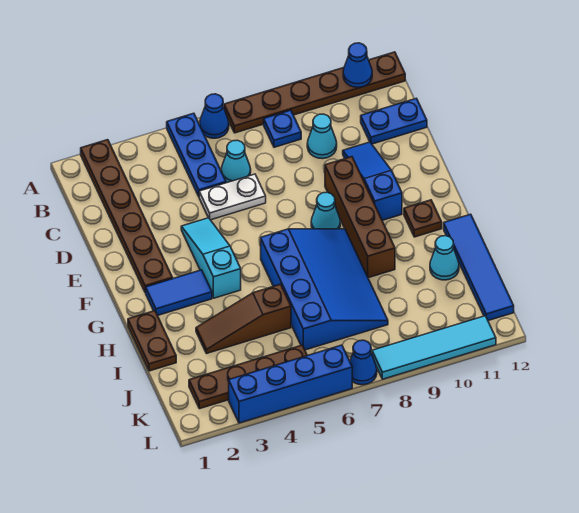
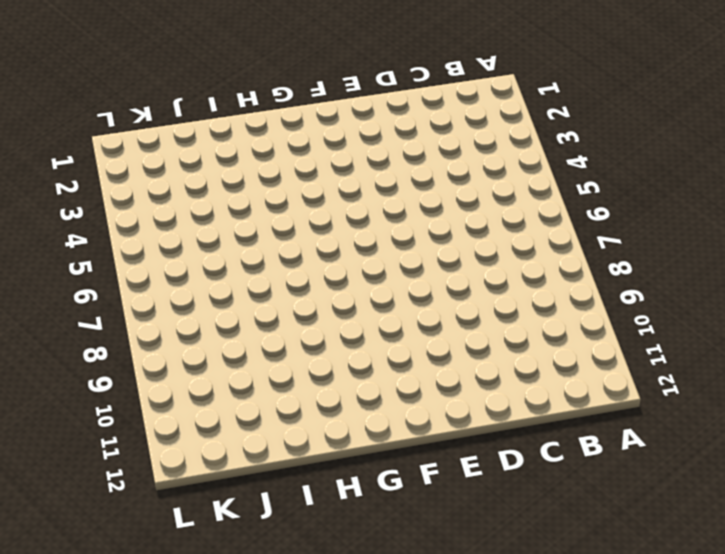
none -> brown 1x6 plate [81,140,173,292]
none -> blue 1x3 plate [167,113,226,196]
none -> blue 1x1 cone [200,94,229,138]

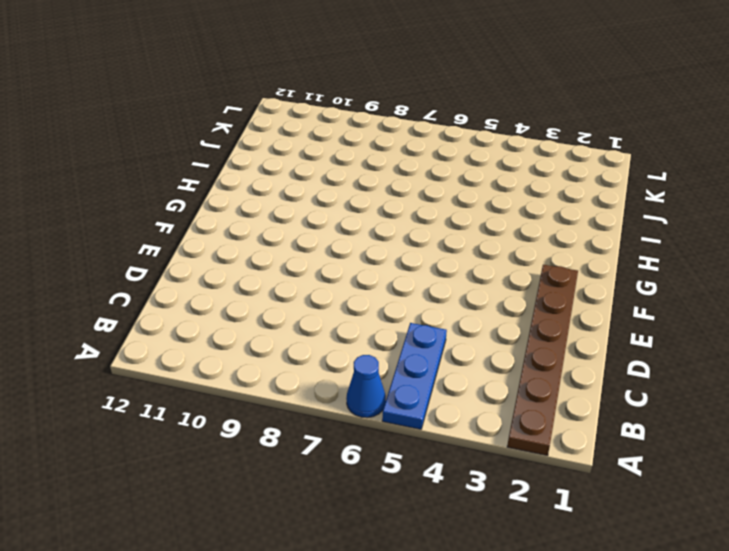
none -> brown 1x6 plate [224,52,405,133]
none -> blue 1x1 plate [264,110,301,147]
none -> cyan 1x1 cone [221,140,251,183]

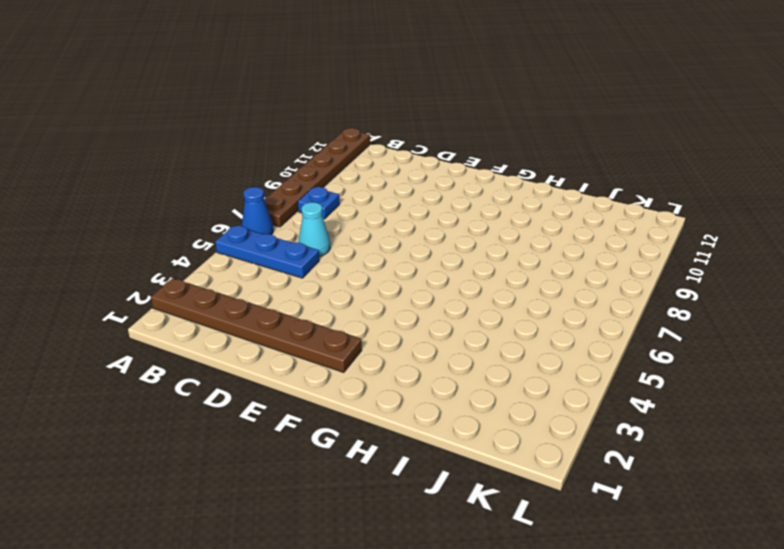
none -> cyan 1x1 cone [307,114,337,159]
none -> blue 1x2 plate [361,98,427,144]
none -> white 1x2 plate [199,174,266,220]

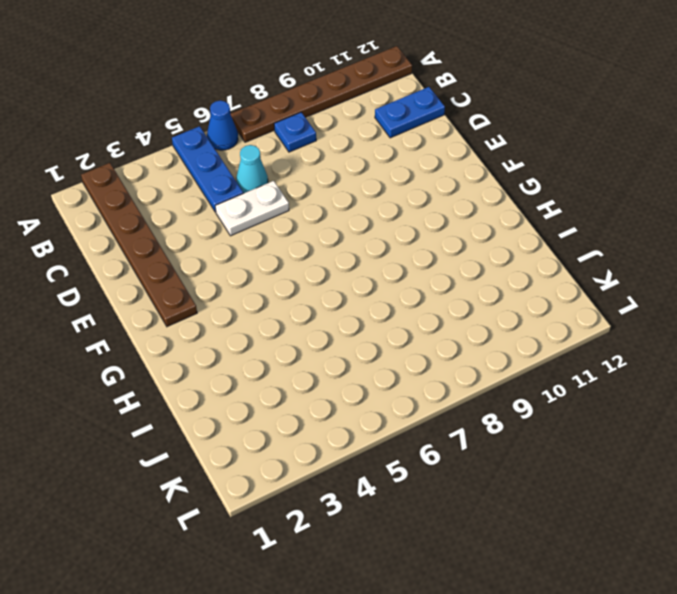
none -> cyan 1x1 cone [307,114,337,159]
none -> blue 1x3 slope [343,142,402,220]
none -> cyan 1x3 slope [181,218,241,298]

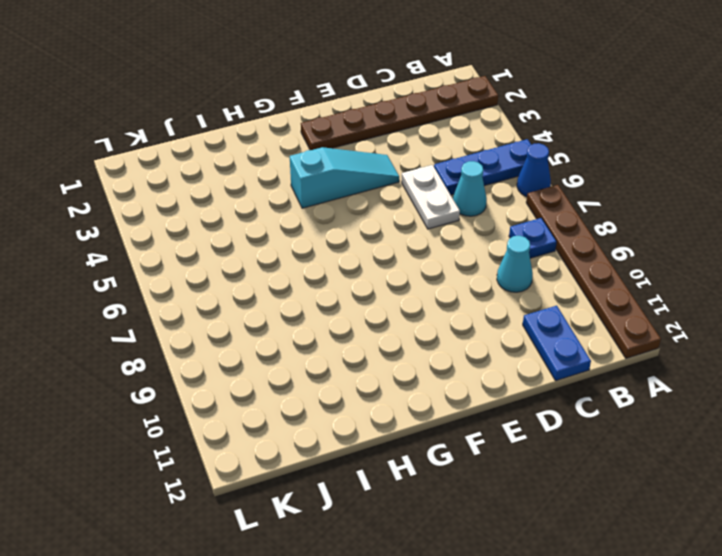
none -> blue 1x3 slope [343,142,402,220]
none -> brown 1x4 brick [325,157,395,278]
none -> cyan 1x1 cone [311,192,340,229]

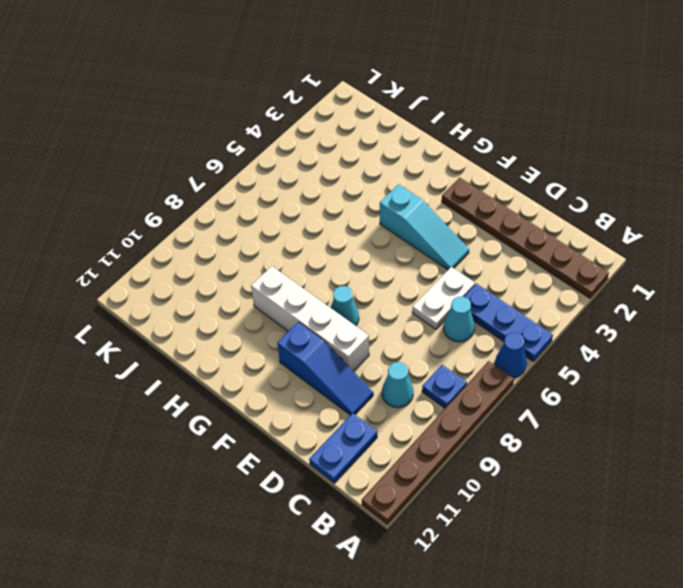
white 1x4 brick [251,266,369,372] -> brown 1x4 brick [325,157,395,278]
none -> blue 1x2 tile [145,270,212,315]
none -> blue 3x4 slope [261,229,388,350]
none -> brown 1x1 plate [404,200,442,237]

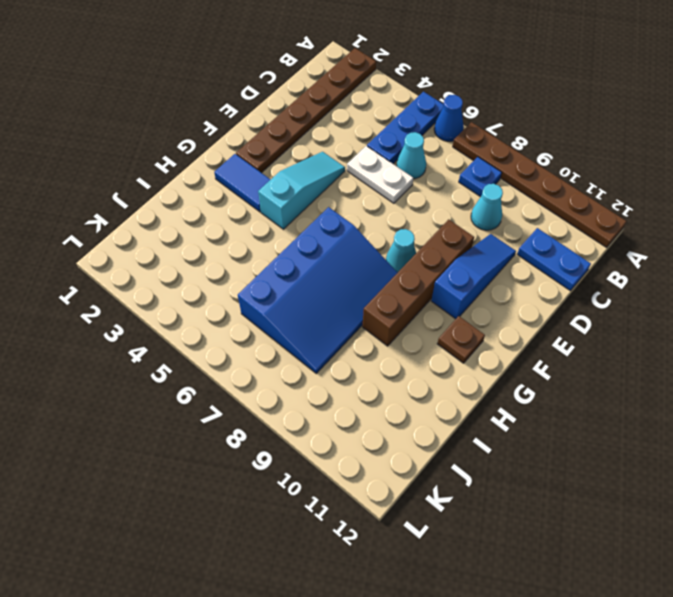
none -> brown 1x2 plate [128,311,176,371]
none -> blue 1x4 tile [444,214,514,321]
none -> brown 1x3 slope [196,284,291,353]

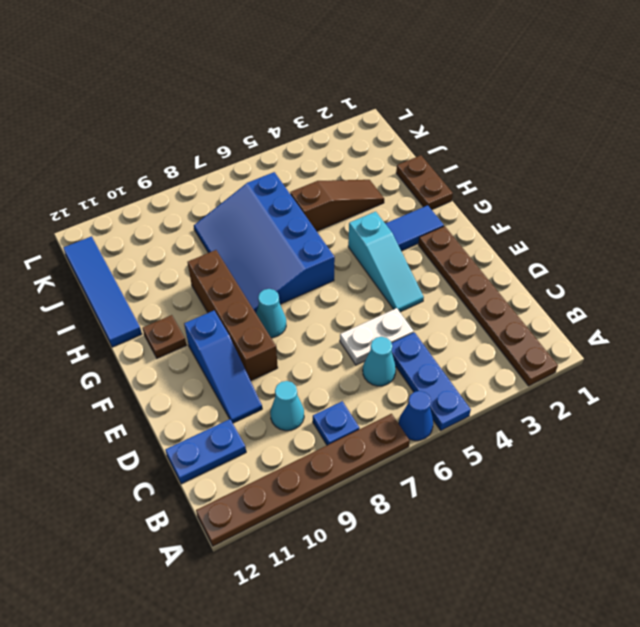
none -> cyan 1x1 cone [430,236,459,280]
none -> brown 1x4 plate [189,345,307,409]
none -> blue 1x4 brick [229,345,352,423]

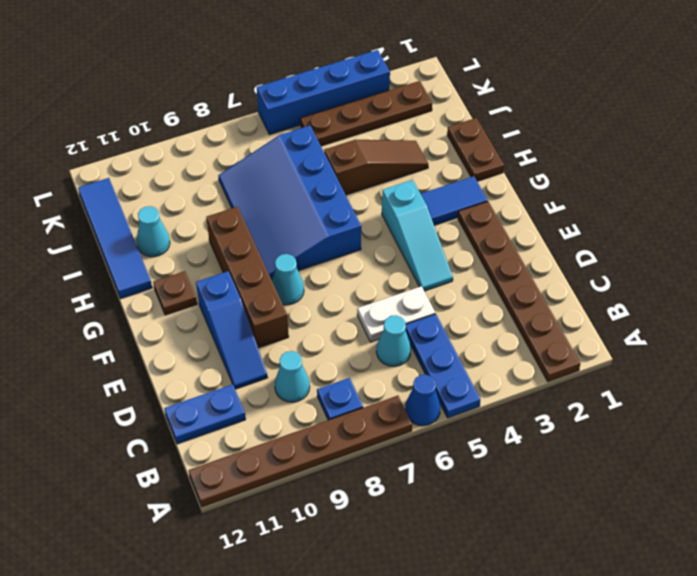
none -> blue 1x1 cone [350,340,377,385]
none -> cyan 1x4 tile [372,316,496,379]
none -> blue 1x1 cone [343,43,372,87]

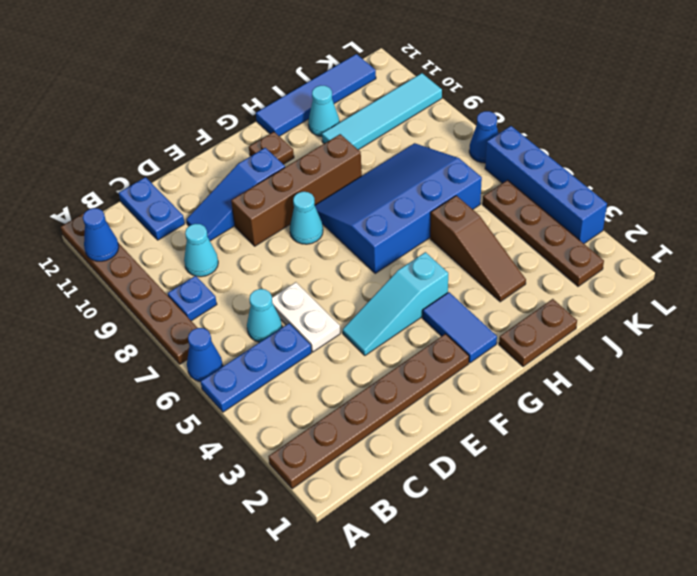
cyan 1x4 tile [322,73,442,150] -> cyan 1x4 tile turned to [372,316,496,379]

